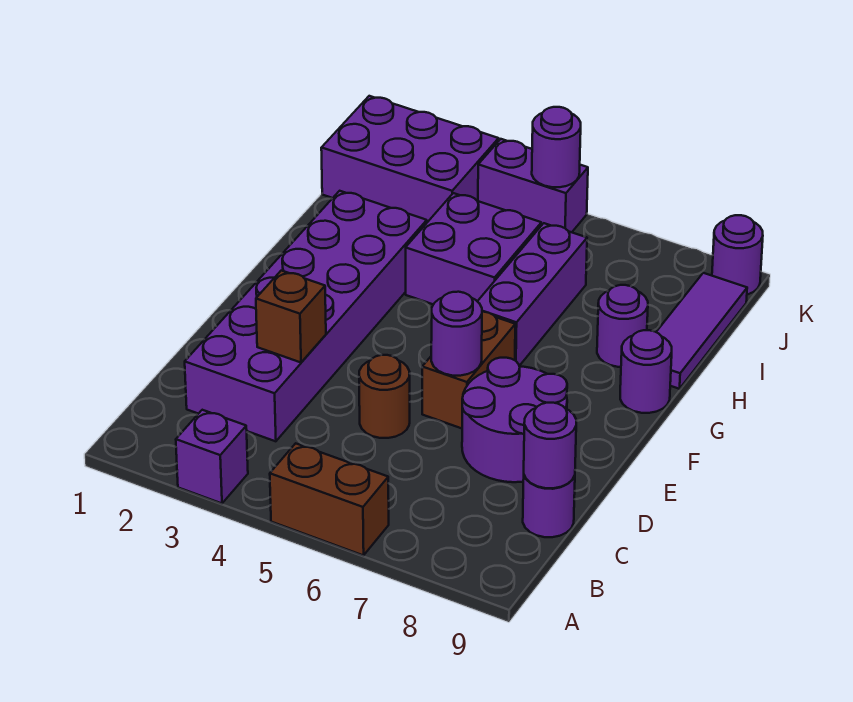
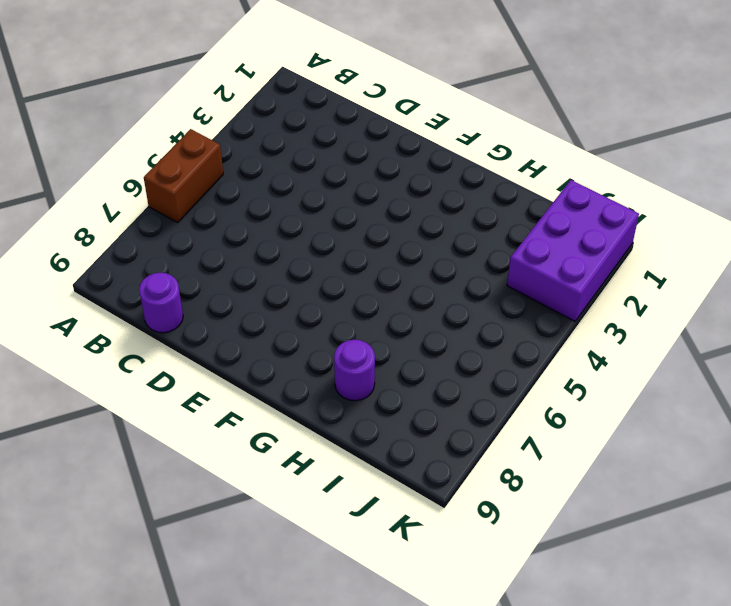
none -> purple 1x1 brick [176,410,248,503]
none -> purple 2x6 brick [185,191,427,441]
none -> brown 1x1 round brick [359,355,410,438]

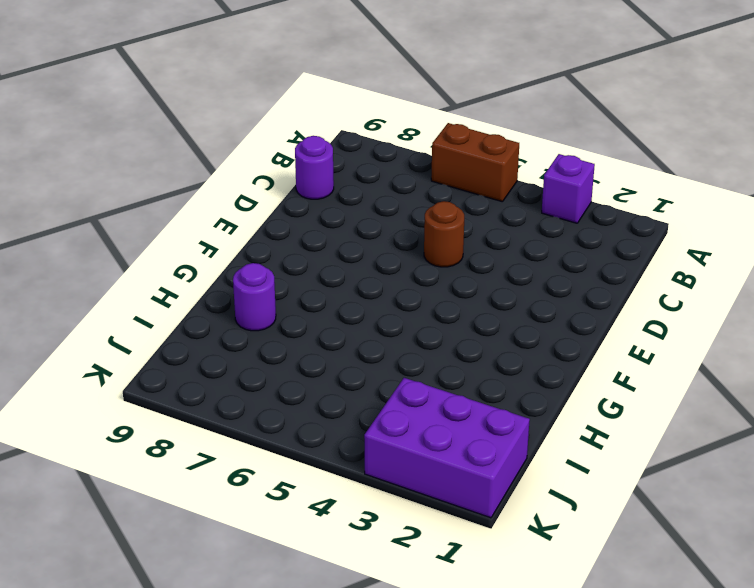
none -> purple 2x6 brick [185,191,427,441]
none -> purple 2x2 round brick [462,358,567,482]
none -> brown 1x2 brick [422,312,515,428]

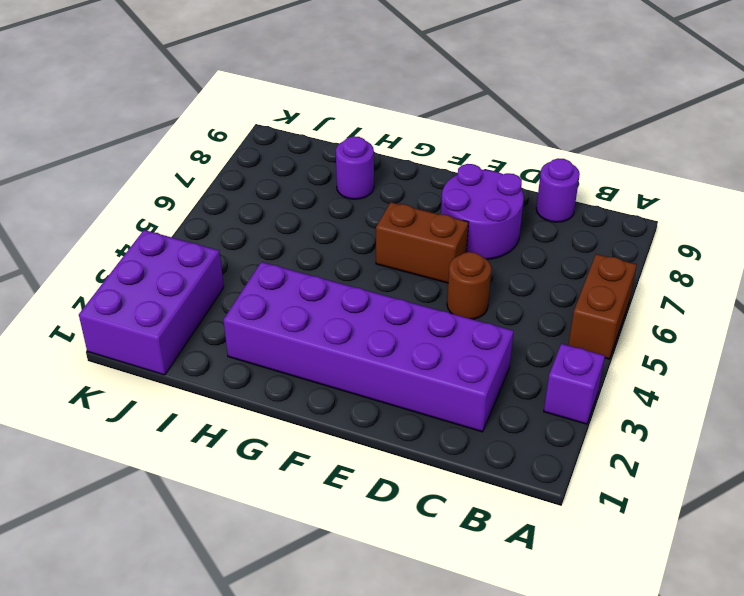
none -> purple 1x3 brick [477,223,587,366]
none -> purple 1x1 round brick [620,330,672,413]
none -> purple 2x2 brick [406,193,541,304]

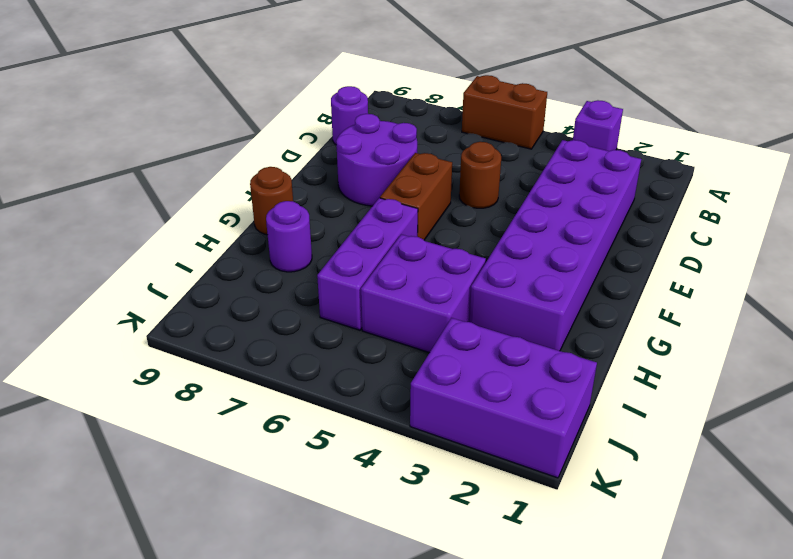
brown 1x1 round brick [250,167,293,235] -> purple 1x1 round brick [620,330,672,413]
none -> purple 1x3 tile [657,273,747,389]
none -> purple 1x2 brick [478,139,588,232]
none -> purple 1x1 round brick [712,215,763,295]

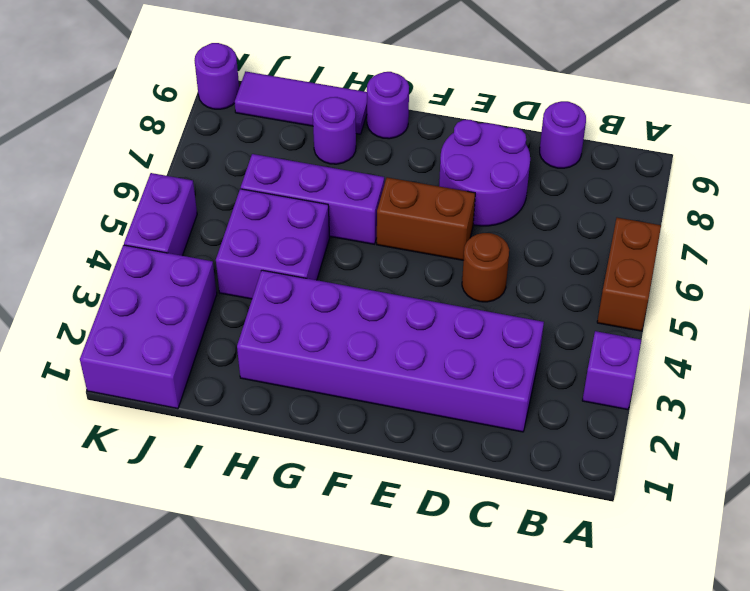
none -> purple 1x1 round brick [524,403,576,488]
none -> brown 1x1 brick [256,271,326,362]
none -> purple 1x1 round brick [431,292,482,376]

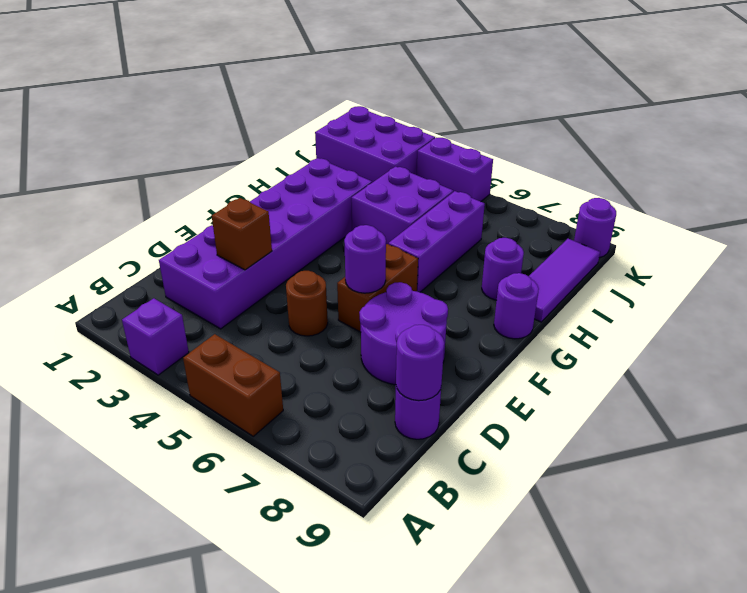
none -> purple 1x1 round brick [532,107,581,187]

